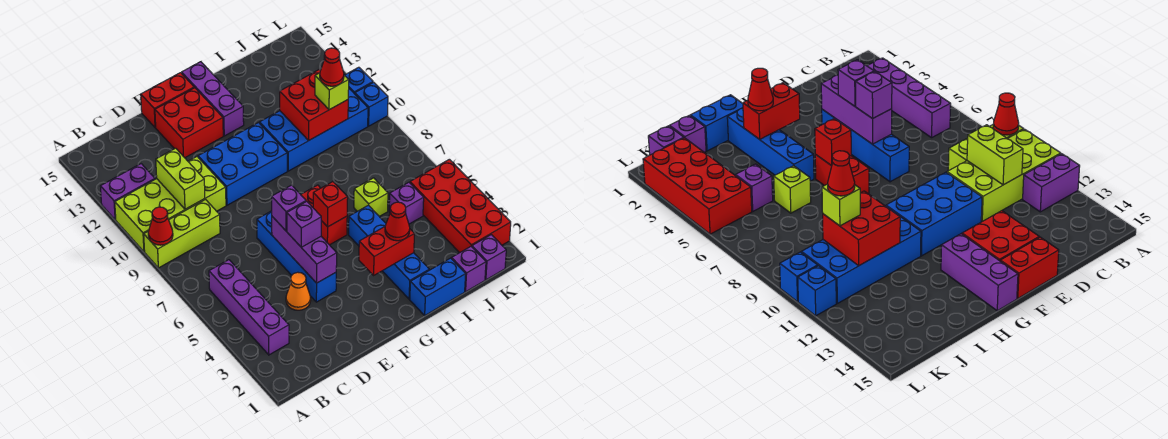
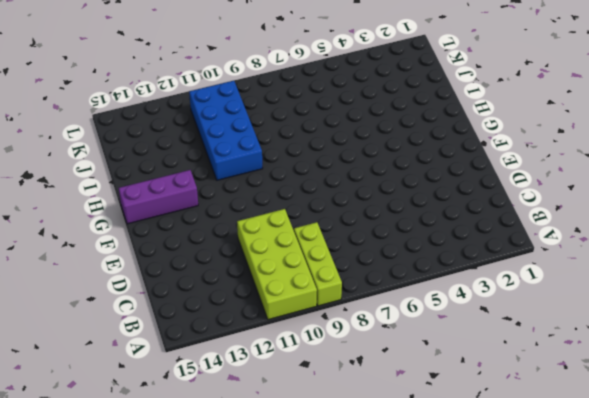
none -> purple 1x2 brick [100,164,155,220]
none -> purple 1x4 brick [209,260,289,355]
none -> orange 1x1 cone [286,272,311,310]
none -> blue 1x4 brick [257,211,336,302]

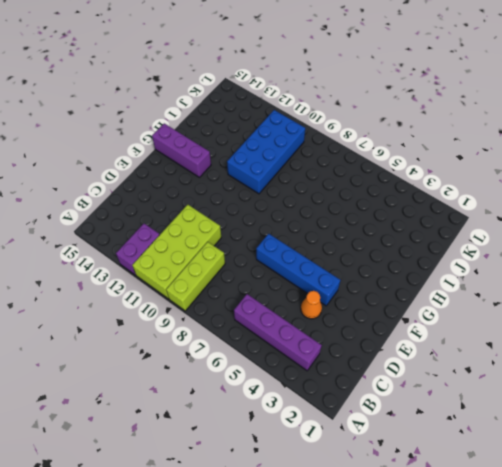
none -> blue 2x3 brick [198,123,287,205]
none -> red 2x2 brick [155,88,223,158]
none -> red 1x2 brick [141,73,194,128]
none -> red 1x2 brick [301,185,347,245]

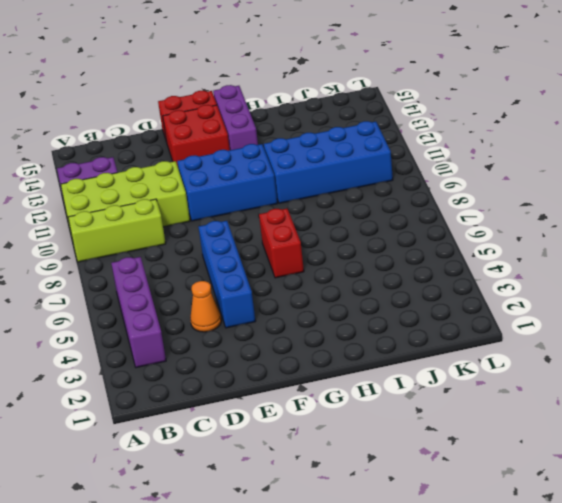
none -> blue 1x2 brick [410,258,466,315]
none -> blue 1x4 brick [349,205,429,299]
none -> lime 1x1 brick [354,178,388,216]
none -> purple 1x1 brick [452,247,486,292]

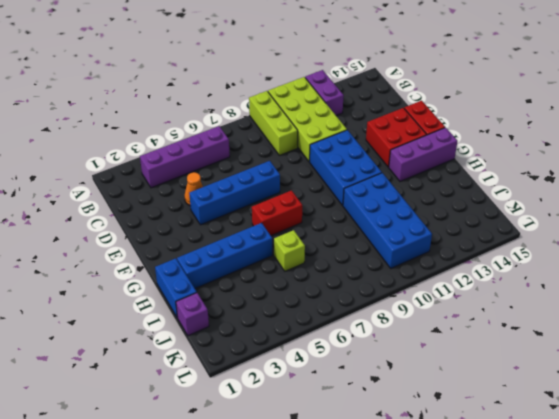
none -> purple 1x1 brick [389,182,424,224]
none -> purple 1x1 brick [472,235,506,280]
none -> red 2x4 brick [410,159,511,253]
none -> blue 1x1 brick [355,82,388,126]

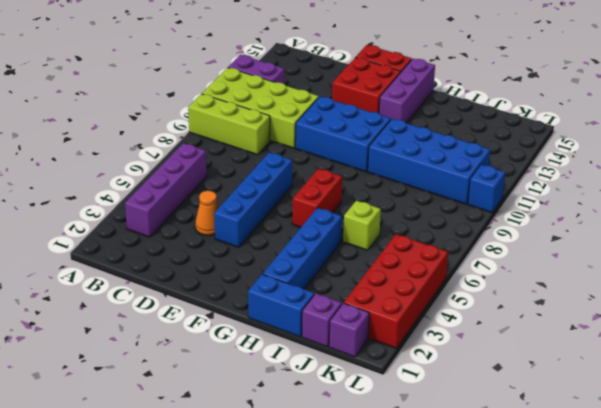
none -> purple 1x1 brick [389,182,424,224]
none -> blue 1x1 brick [345,67,373,94]
none -> red 1x1 cone [148,207,173,245]
none -> lime 1x2 brick [156,148,205,209]

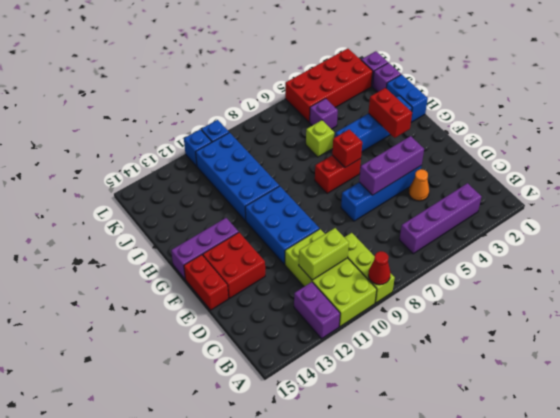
none -> red 2x2 brick [280,70,348,141]
none -> purple 1x1 brick [287,201,321,247]
none -> purple 1x1 brick [272,185,306,231]
none -> red 1x1 cone [385,202,410,241]

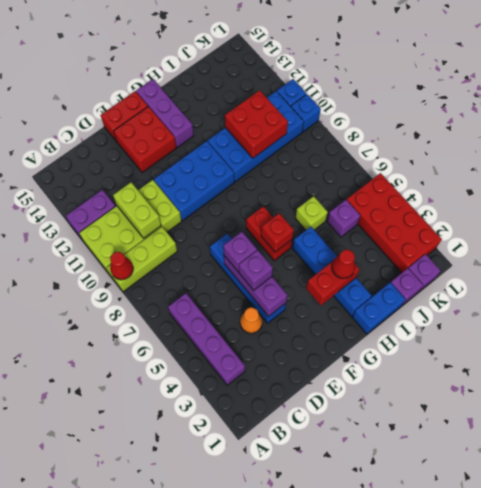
none -> lime 1x1 brick [315,73,349,110]
none -> red 1x1 cone [320,48,344,86]

